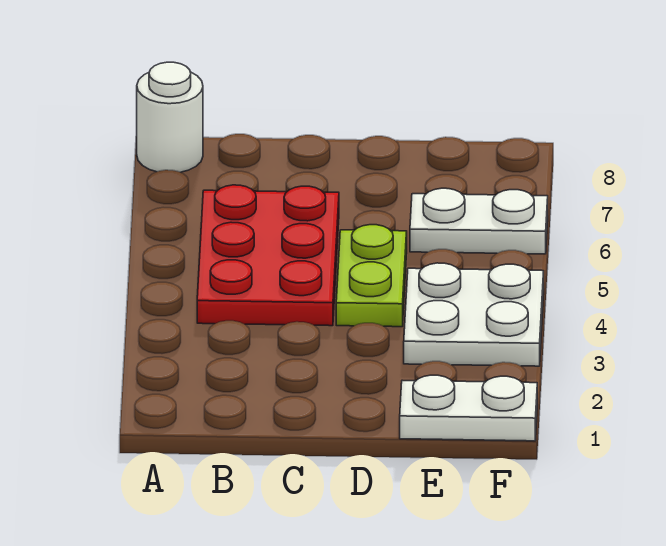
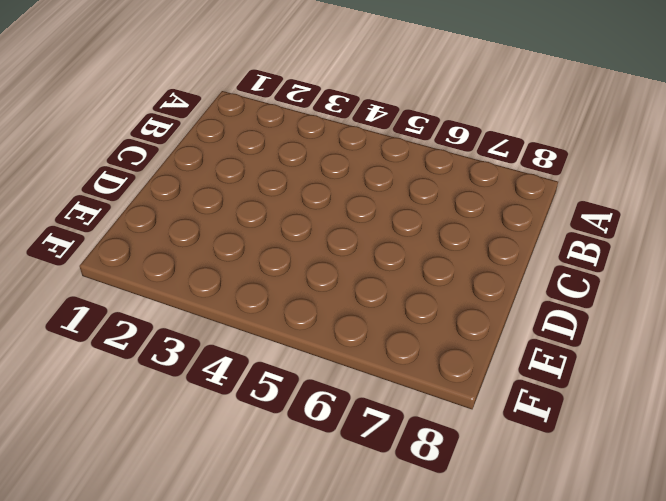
none -> white 1x1 round brick [137,62,203,172]
none -> red 2x3 plate [197,185,339,326]

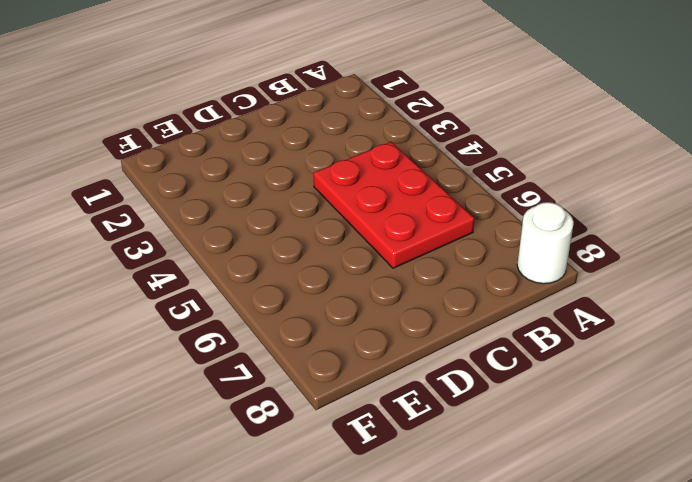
none -> lime 1x2 plate [336,225,407,327]
none -> white 1x2 plate [400,375,537,441]

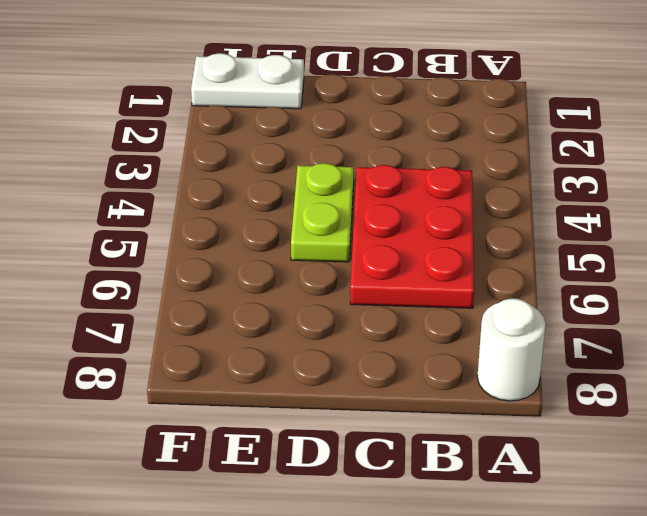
none -> white 2x2 plate [404,263,544,366]
none -> white 1x2 plate [410,188,548,254]

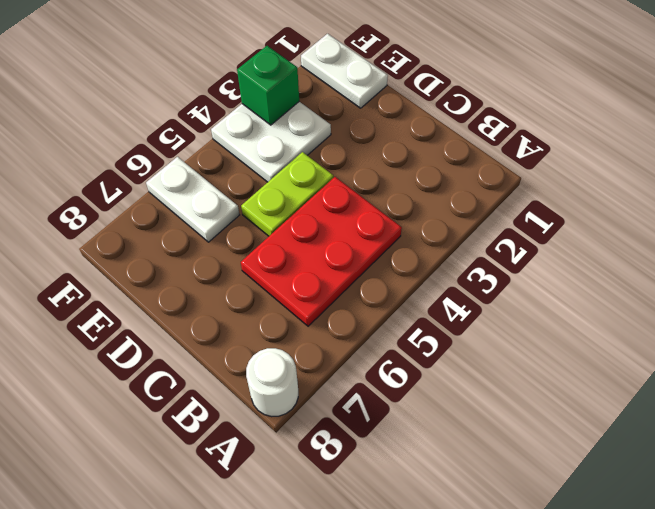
green 1x1 brick [237,46,299,125] -> none

